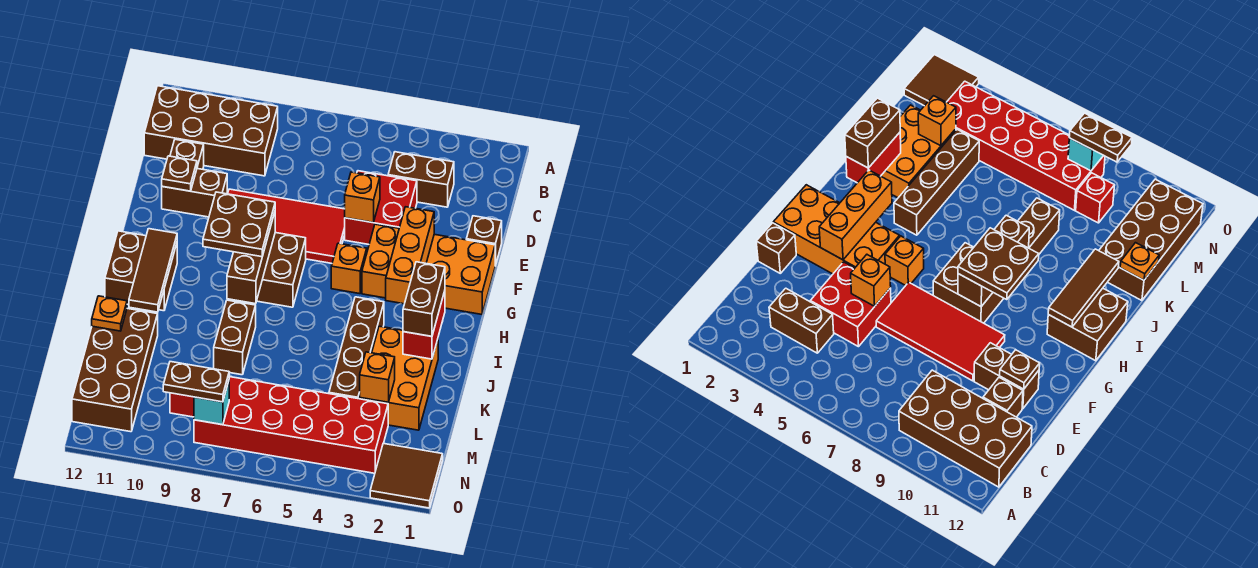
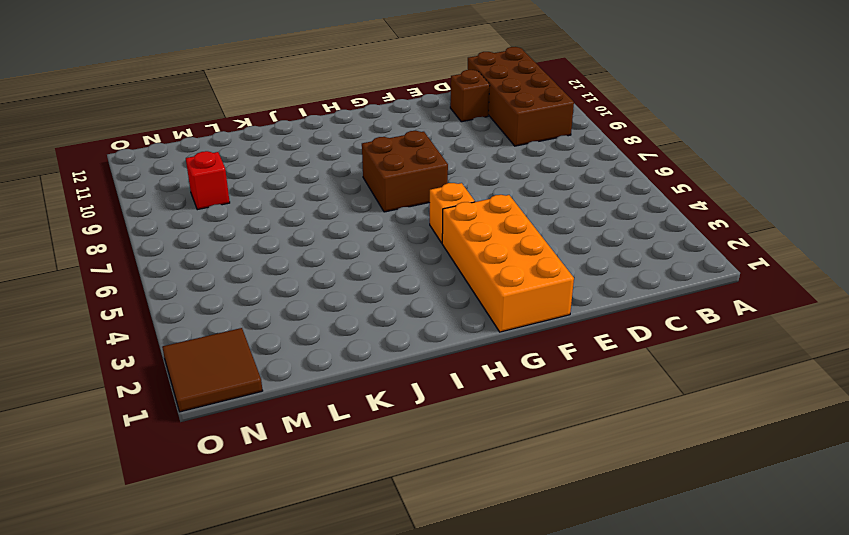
none -> brown 1x2 brick [388,152,454,207]
none -> red 2x2 brick [345,171,417,244]
none -> brown 1x1 brick [466,216,502,266]
none -> red 2x4 tile [228,189,345,263]

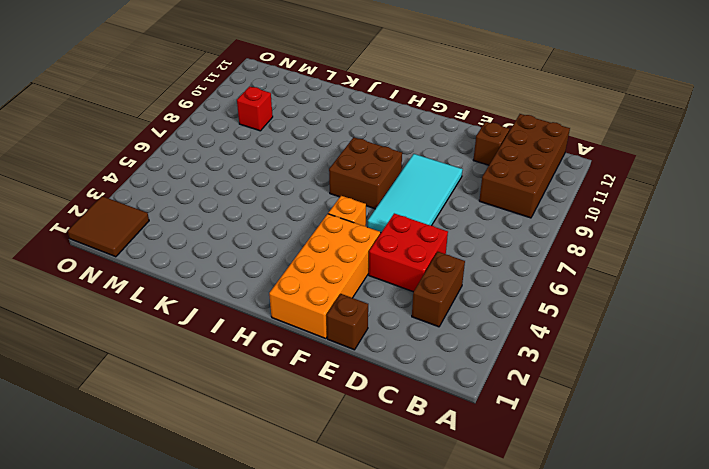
cyan 2x4 tile [368,154,463,233] -> red 2x4 tile [228,189,345,263]
none -> brown 1x2 brick [162,169,227,217]
none -> brown 2x2 brick [105,231,177,311]
none -> brown 1x4 brick [329,297,384,399]
none -> orange 2x3 brick [360,326,438,430]

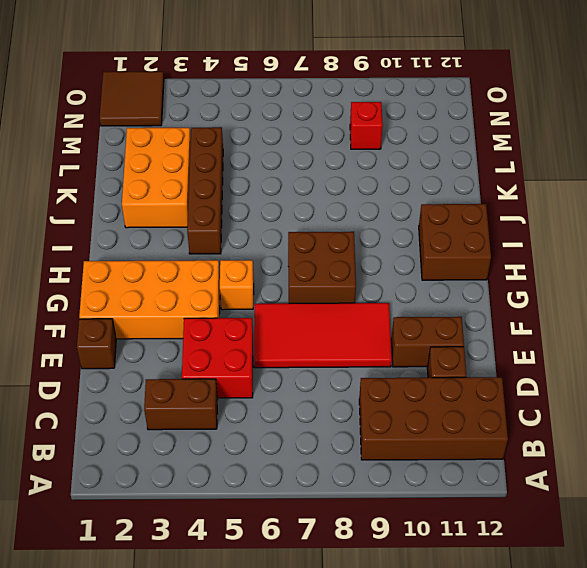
none -> brown 1x2 brick [214,300,256,375]
none -> brown 2x4 brick [72,309,158,432]
none -> red 2x6 brick [194,377,388,473]
none -> orange 1x1 brick [345,172,380,223]

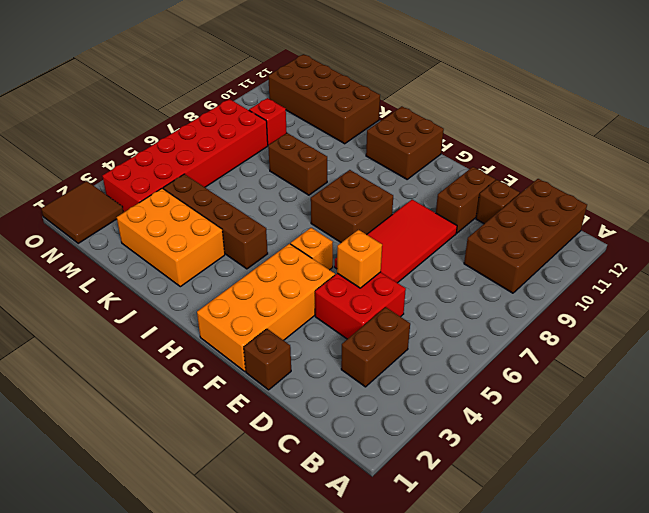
none -> brown 1x1 plate [162,156,197,191]
none -> orange 1x3 brick [386,207,434,304]
none -> brown 1x3 brick [227,212,275,304]
none -> brown 1x3 tile [129,229,177,312]

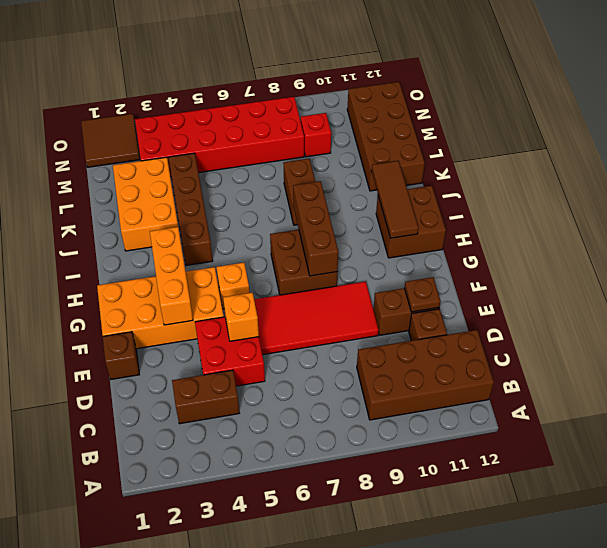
none -> red 1x2 brick [403,291,445,359]
none -> orange 1x1 plate [92,296,127,331]
none -> orange 1x1 brick [360,352,395,402]
none -> cyan 1x1 brick [194,382,229,425]

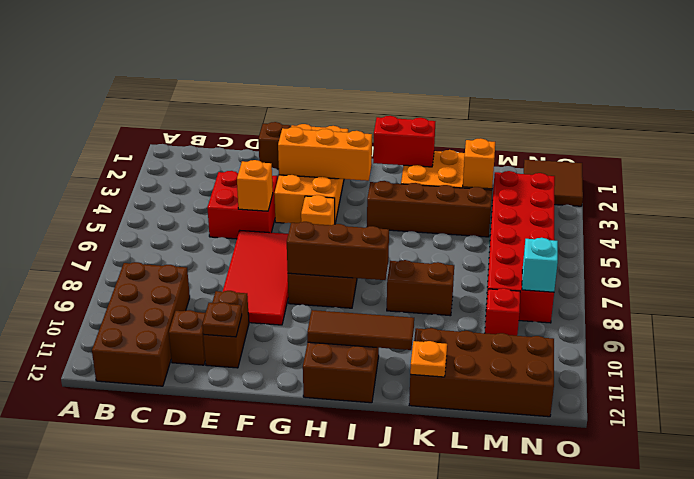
none -> brown 1x2 brick [388,152,454,207]
none -> brown 2x2 plate [203,192,275,257]
none -> brown 1x2 brick [403,262,445,336]
none -> brown 1x2 plate [163,362,229,402]

